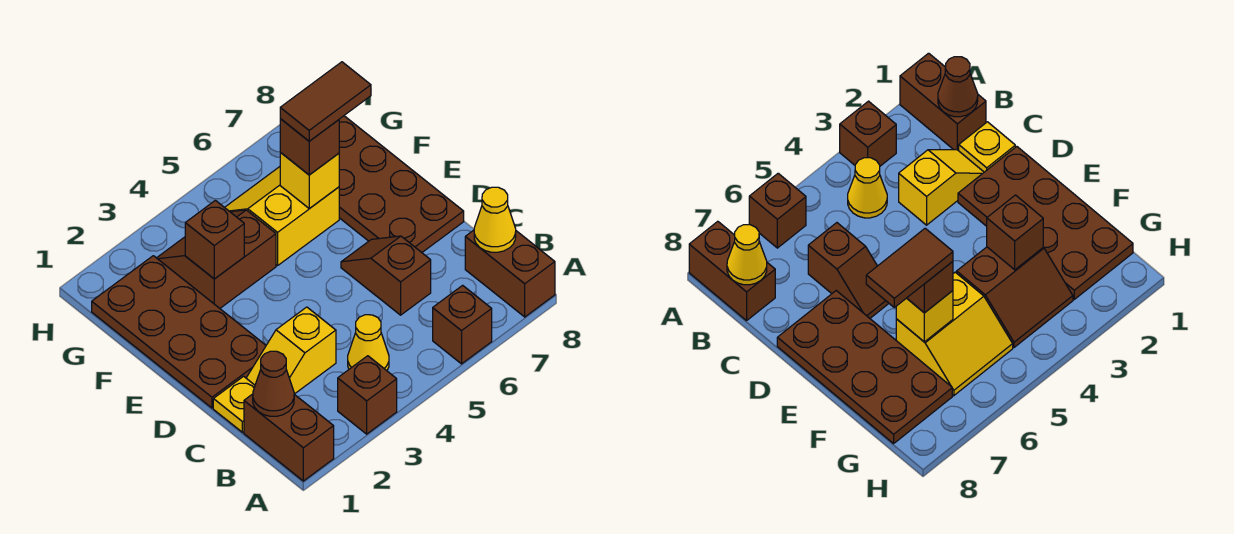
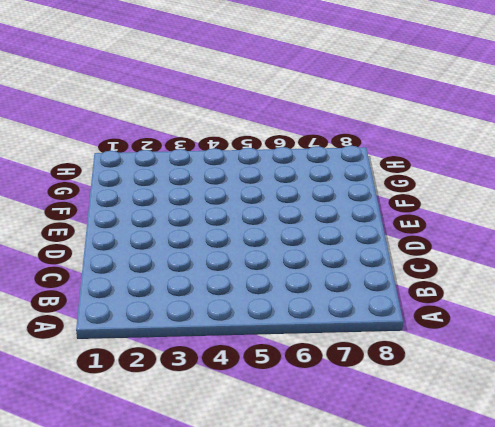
none -> brown 1x2 brick [244,394,334,481]
none -> brown 1x1 brick [338,356,397,434]
none -> brown 1x1 brick [433,285,492,364]

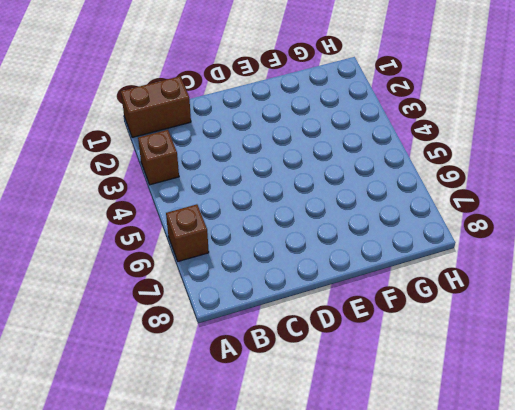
none -> brown 1x2 brick [465,230,555,317]
none -> yellow 1x1 cone [348,315,389,371]
none -> yellow 1x1 plate [213,376,255,432]

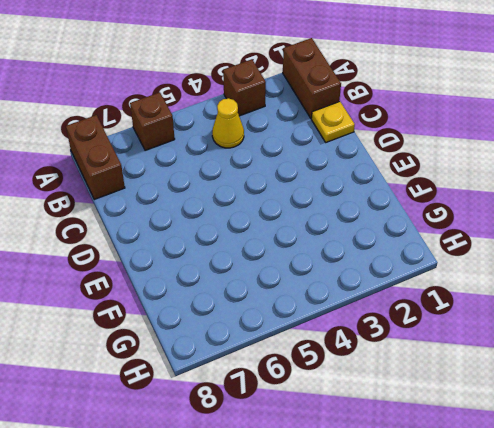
none -> yellow 1x2 slope [246,307,336,394]
none -> brown 1x2 slope [341,236,431,315]
none -> brown 2x4 plate [92,256,266,408]

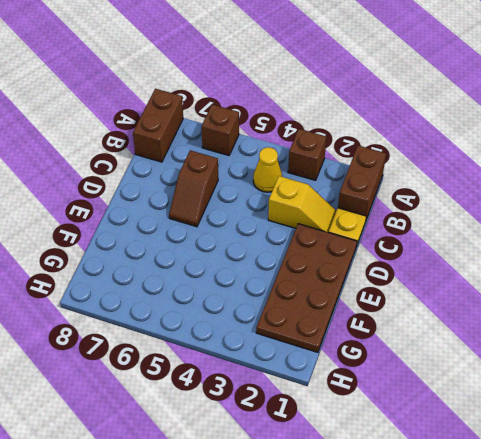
none -> brown 2x4 plate [339,116,464,252]
none -> brown 2x2 slope [157,210,276,308]
none -> yellow 2x2 slope [225,167,339,266]

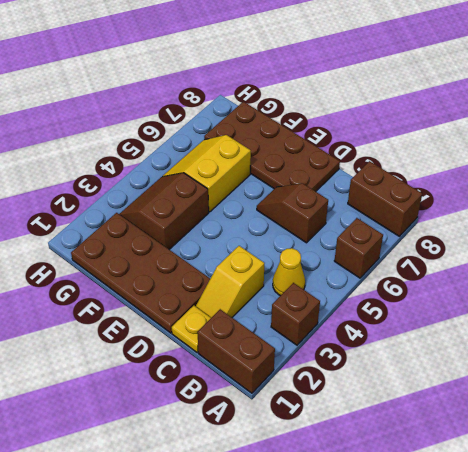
none -> brown 1x1 cone [253,351,294,416]
none -> yellow 1x1 cone [474,187,516,252]
none -> brown 1x1 brick [185,200,244,279]

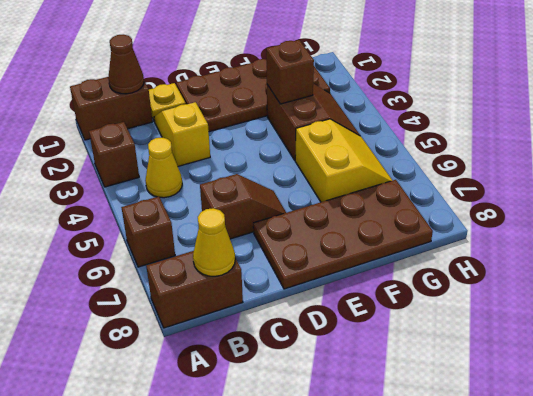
none -> yellow 1x1 brick [280,153,339,209]
none -> brown 1x1 brick [280,118,339,175]
none -> brown 1x2 tile [280,62,371,141]

